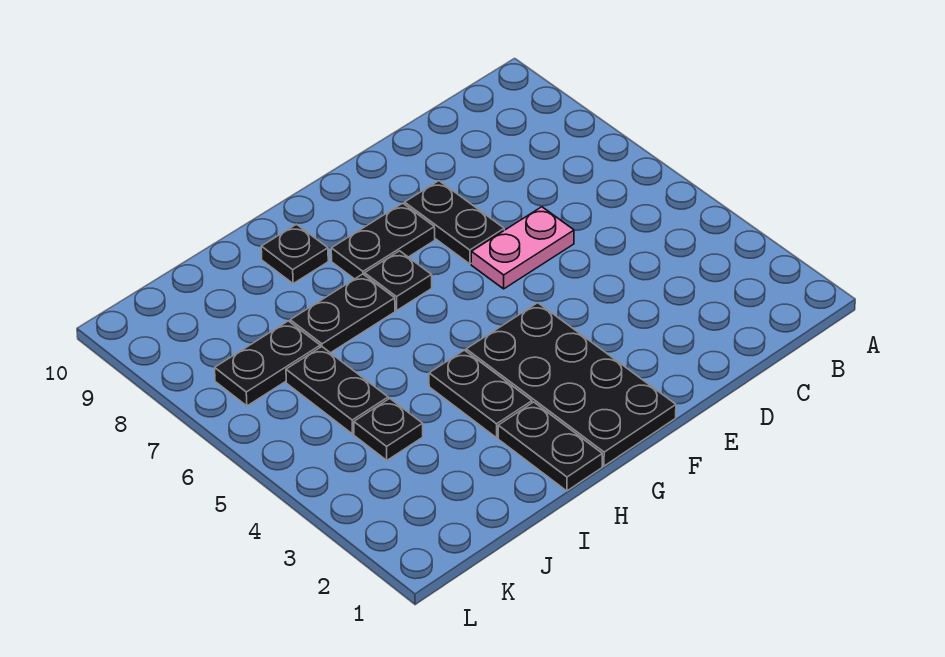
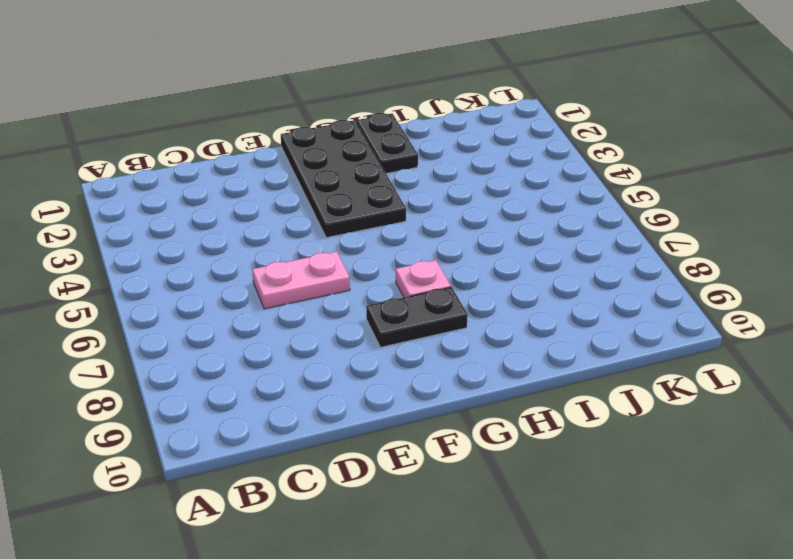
pink 1x1 plate [396,260,451,297] -> black 1x1 plate [365,251,432,310]
none -> black 1x2 plate [405,181,504,264]
none -> black 1x2 plate [429,350,532,438]
none -> black 1x2 plate [290,274,395,353]

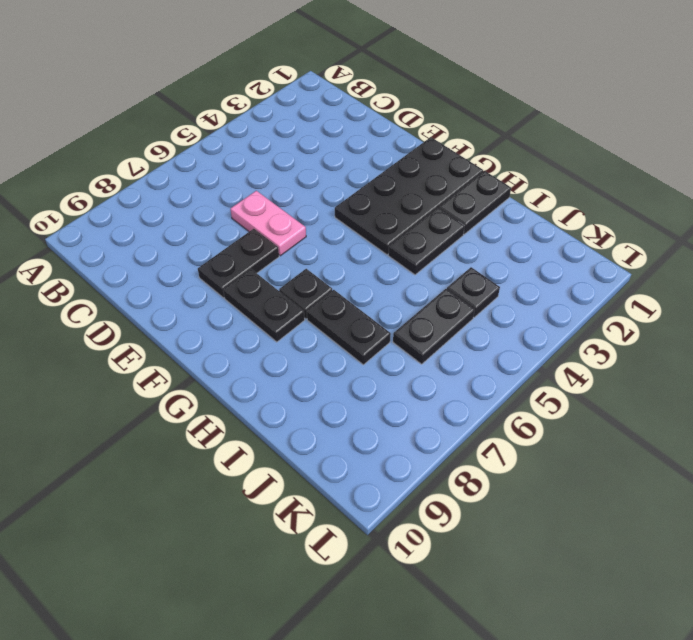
none -> black 1x1 plate [261,224,328,284]
none -> black 1x2 plate [215,321,320,406]

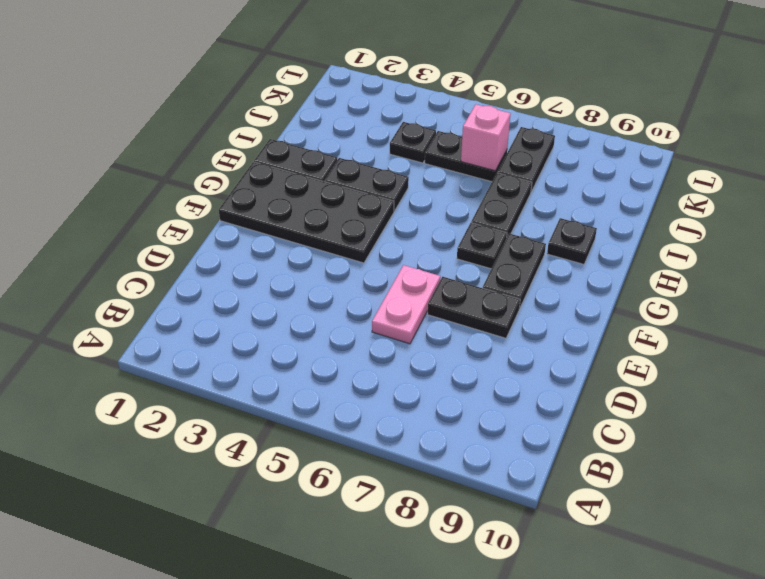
pink 1x1 brick [461,104,511,171] -> none

